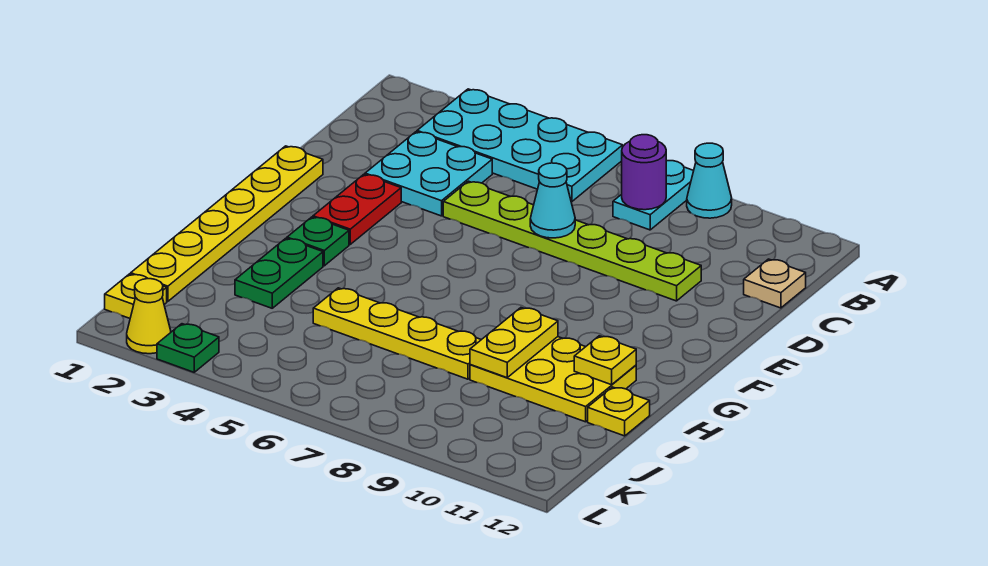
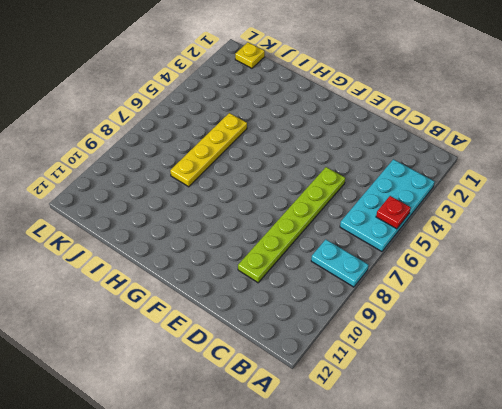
red 1x1 plate [376,196,411,229] -> none
none -> cyan 1x1 cone [687,143,732,218]
none -> cyan 2x2 plate [365,132,492,216]
none -> tan 1x1 plate [744,259,806,308]

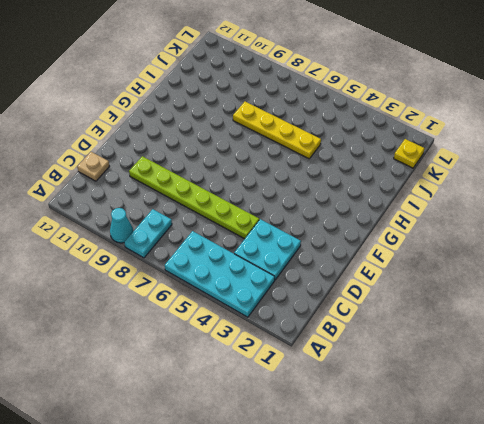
none -> yellow 1x6 plate [131,146,323,301]
none -> red 1x2 plate [313,174,401,244]
none -> green 1x1 plate [287,217,349,266]

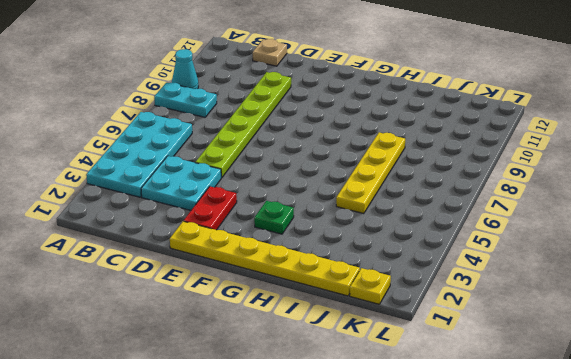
red 1x2 plate [184,187,237,230] -> red 1x2 plate turned to [313,174,401,244]
none -> green 1x2 plate [235,238,323,308]
none -> yellow 2x3 plate [470,337,636,422]
none -> yellow 1x1 plate [588,387,650,436]

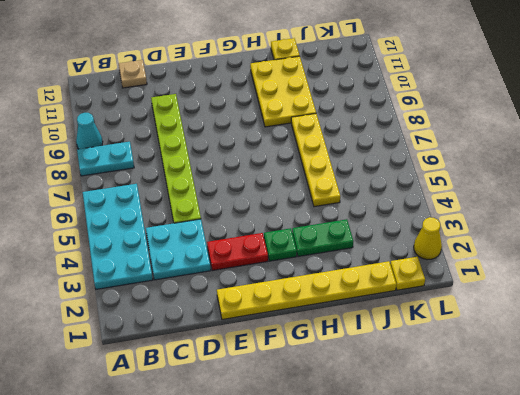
none -> green 1x1 plate [157,324,219,372]
none -> purple 1x1 round brick [622,135,666,210]
none -> cyan 1x1 cone [530,163,575,238]

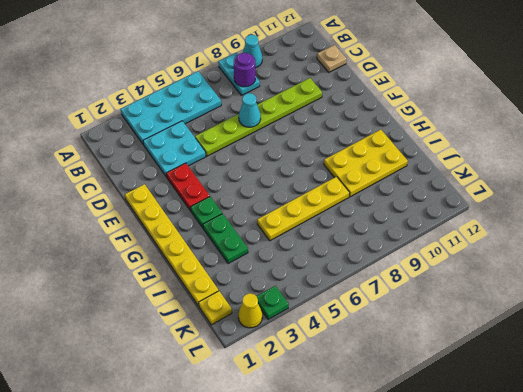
none -> yellow 1x1 plate [588,387,650,436]
none -> yellow 1x2 plate [470,308,558,378]
none -> yellow 1x1 plate [574,336,636,385]

